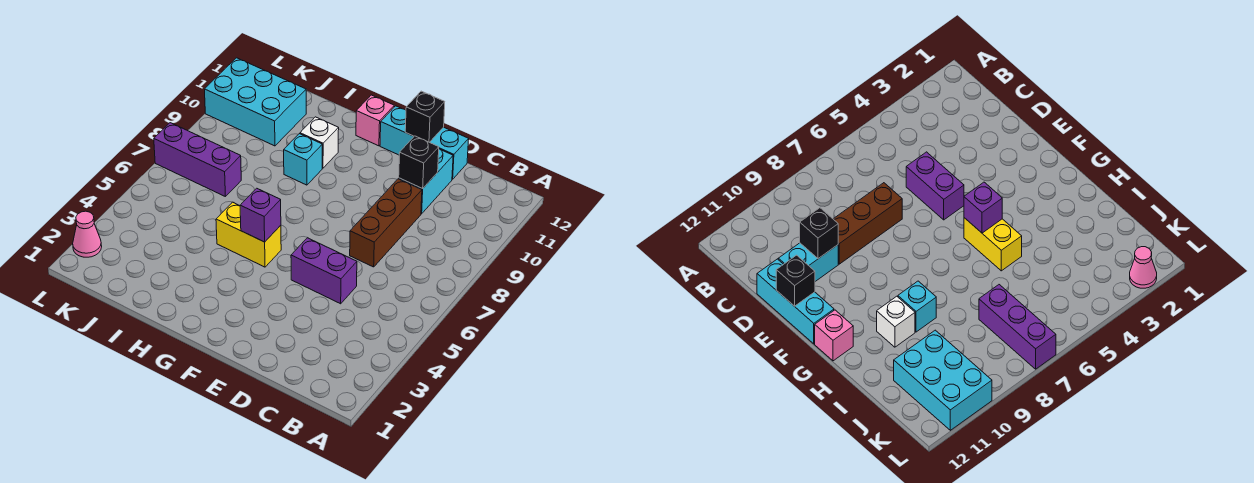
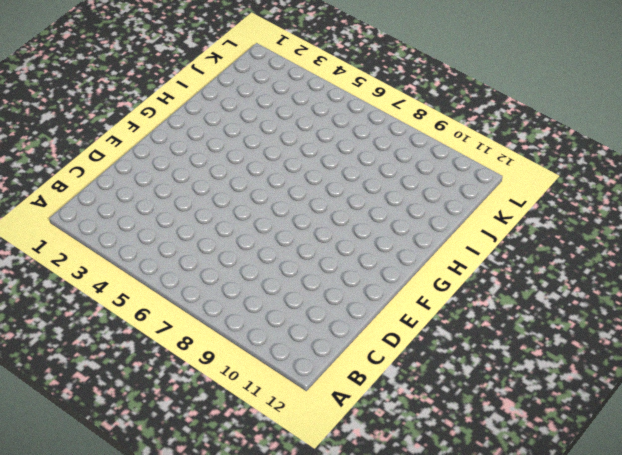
none -> purple 1x2 brick [291,238,357,304]
none -> brown 1x3 brick [350,179,422,267]
none -> cyan 1x2 brick [399,149,453,214]

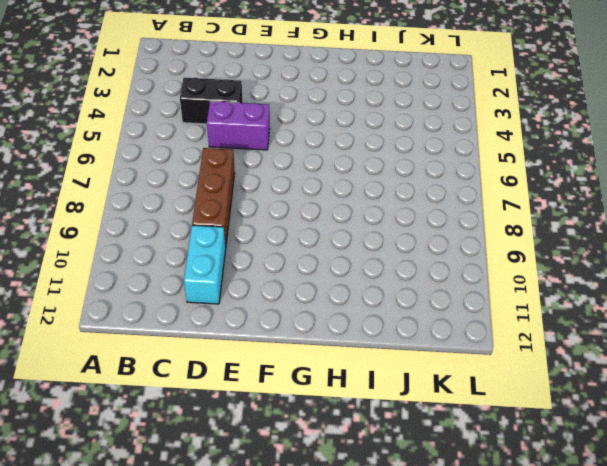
black 1x2 brick [180,78,243,124] -> none
none -> cyan 1x3 brick [380,106,469,179]
none -> yellow 1x2 brick [216,202,281,267]
none -> pink 1x1 brick [356,95,394,146]

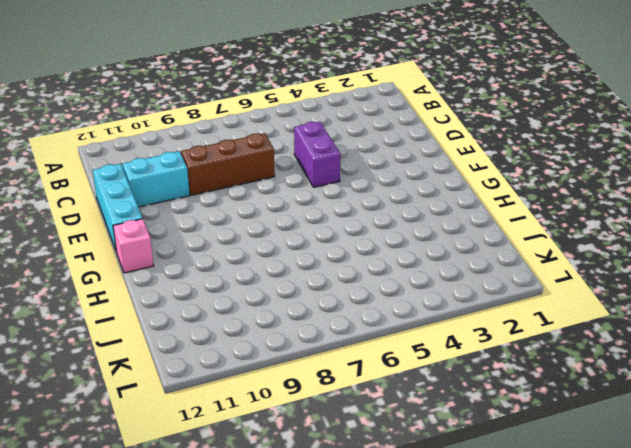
none -> yellow 1x2 brick [216,202,281,267]
none -> cyan 1x1 brick [284,134,322,185]
none -> white 1x1 brick [300,117,339,168]

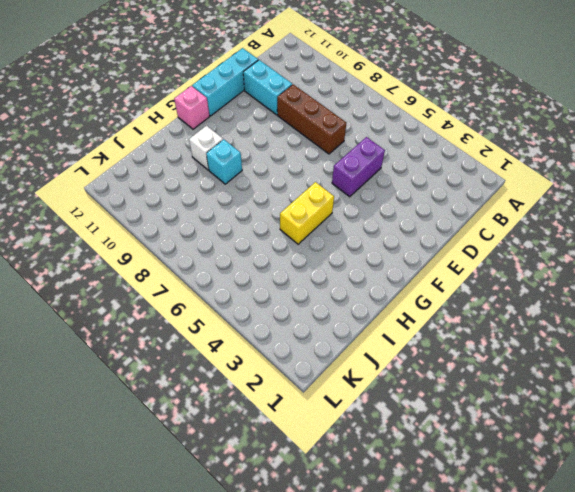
none -> purple 1x3 brick [154,123,241,196]
none -> cyan 2x3 brick [205,58,306,146]
none -> pink 1x1 cone [73,211,102,257]

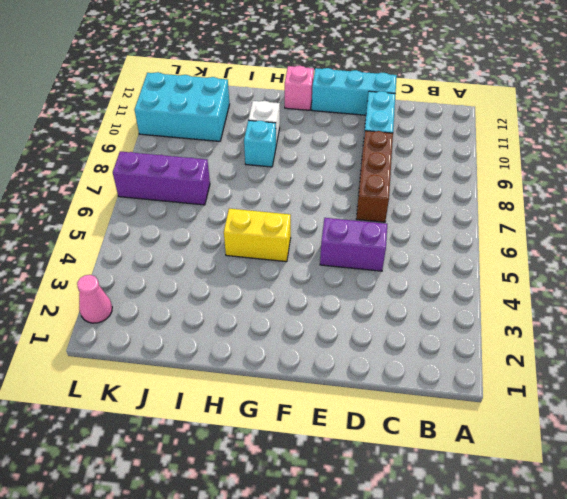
none -> black 1x1 brick [399,136,439,189]
none -> black 1x1 brick [405,91,445,142]
none -> purple 1x1 brick [240,188,281,242]

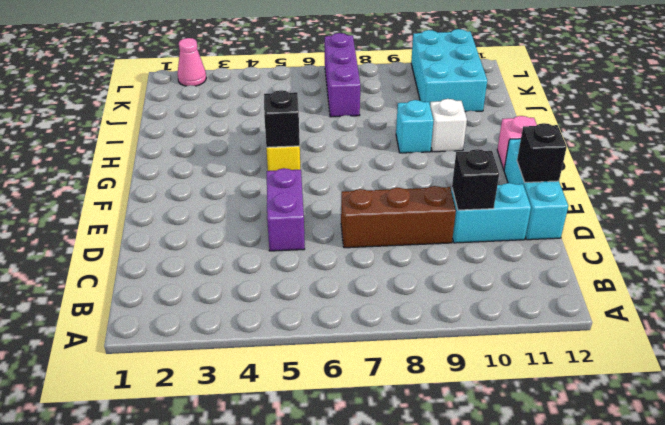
black 1x1 brick [264,90,300,147] -> purple 1x1 brick [240,188,281,242]

